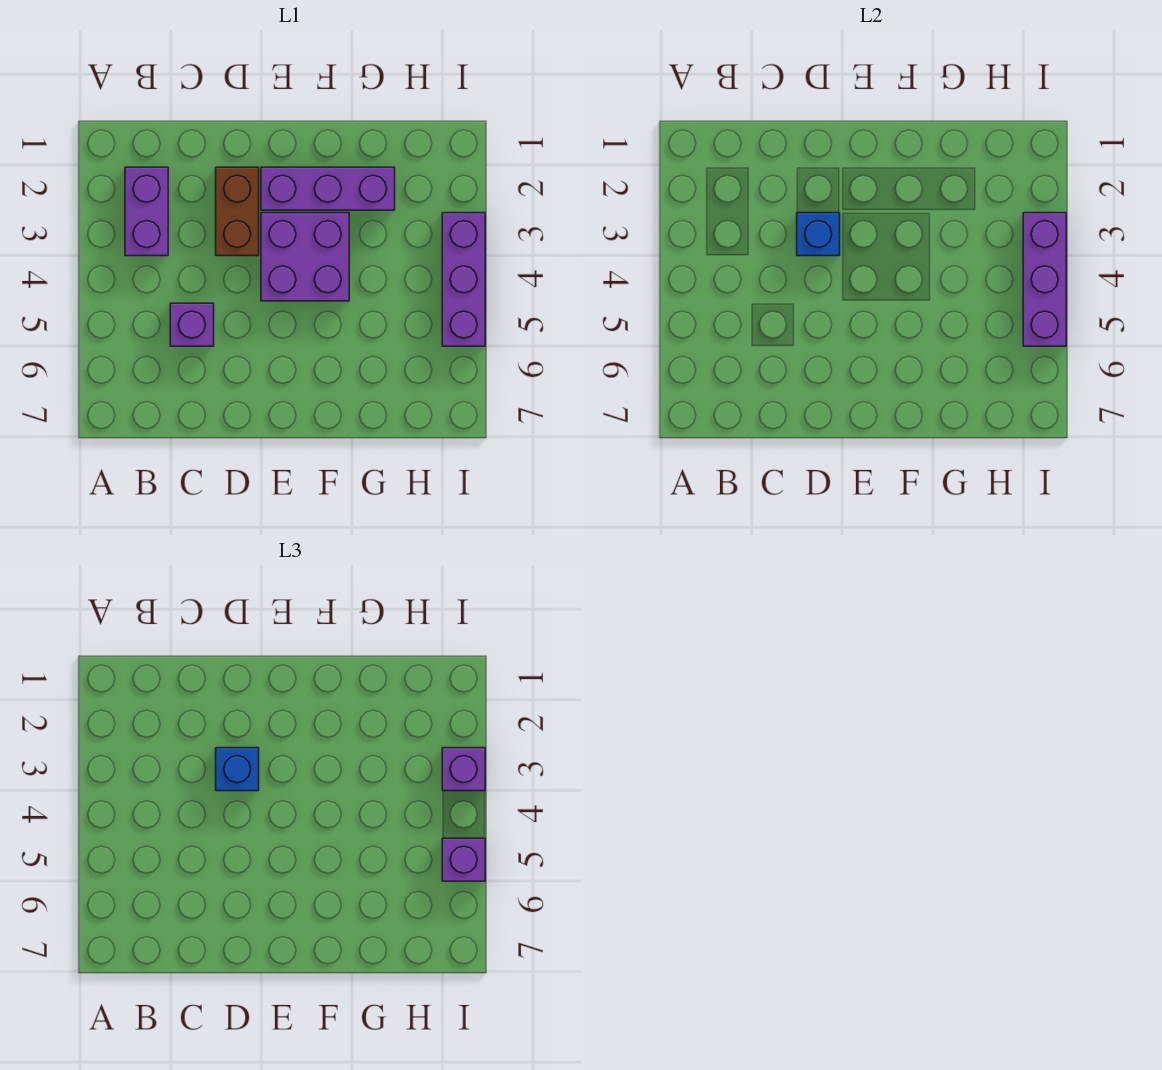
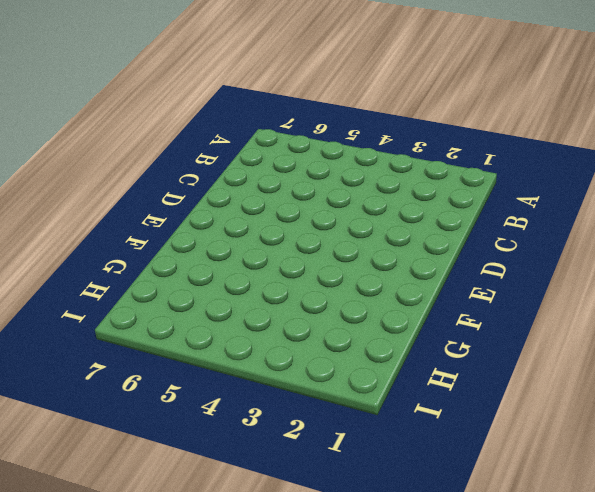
none -> purple 1x2 brick [125,167,168,256]
none -> purple 1x1 brick [170,303,214,346]

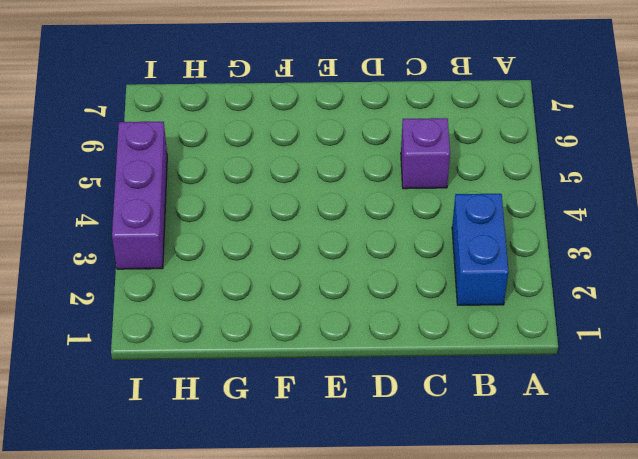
blue 1x2 brick [452,194,509,305] -> purple 1x2 brick [125,167,168,256]
none -> brown 1x2 brick [216,167,259,256]
none -> purple 1x3 brick [261,167,395,210]

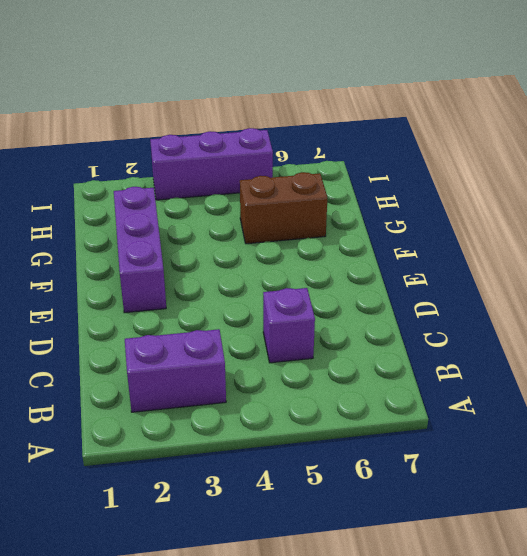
brown 1x2 brick [240,172,328,244] -> brown 1x2 brick moved to [216,167,259,256]
none -> purple 2x2 brick [261,213,349,301]
none -> blue 1x1 brick [797,213,840,256]

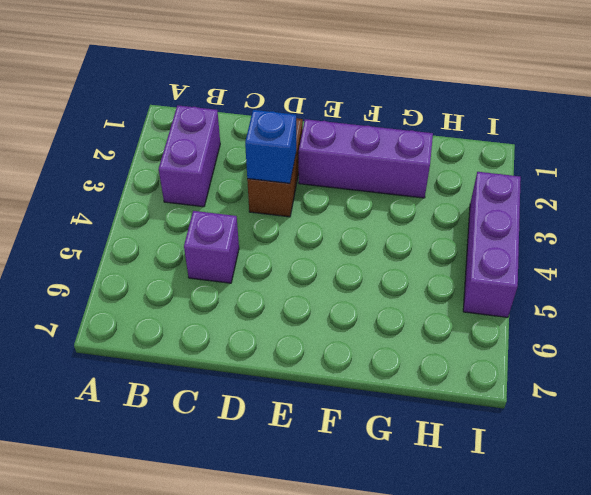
none -> purple 2x2 brick [261,213,349,301]
none -> purple 1x3 brick [1023,213,1066,346]

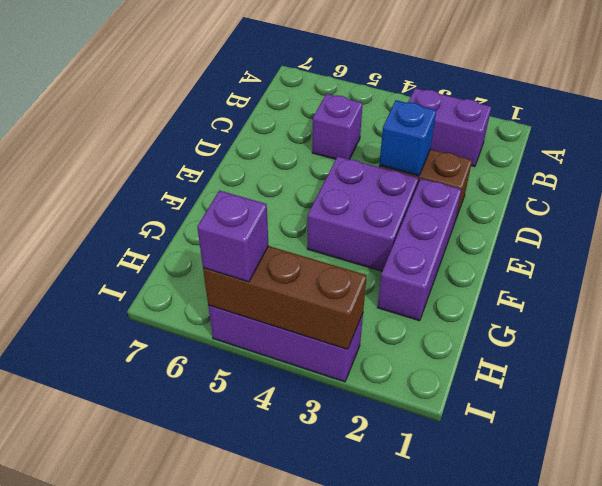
brown 1x3 brick [203,246,367,349] -> purple 1x3 brick [1023,213,1066,346]
none -> blue 1x1 brick [216,748,259,791]
none -> purple 1x1 brick [442,748,485,791]

